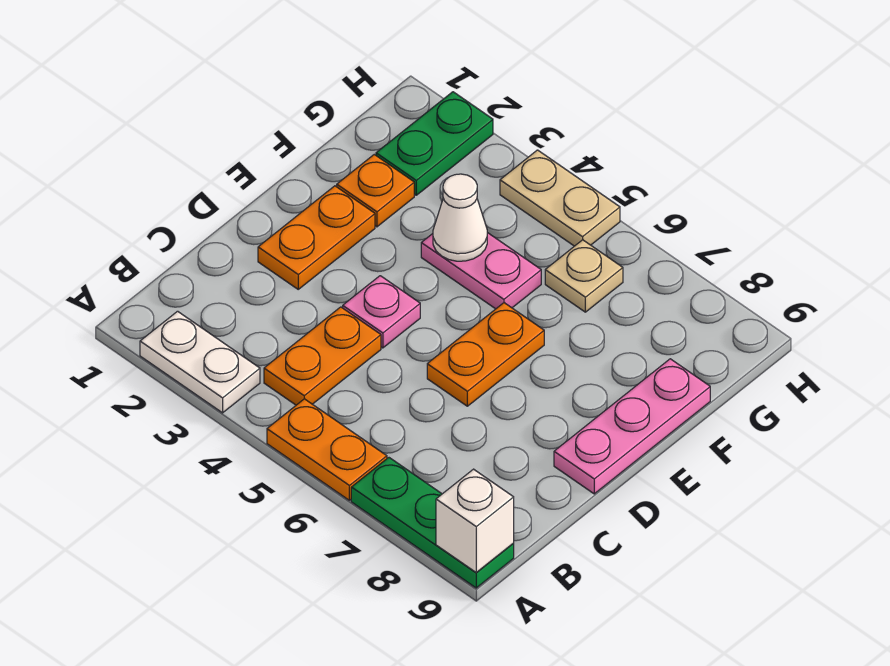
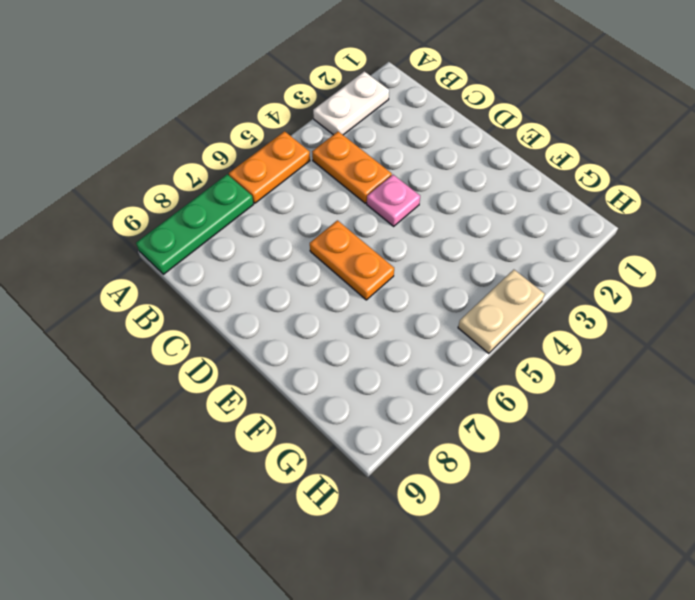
none -> orange 1x2 plate [258,186,375,289]
none -> pink 1x3 plate [554,359,710,494]
none -> orange 1x1 plate [337,155,414,227]

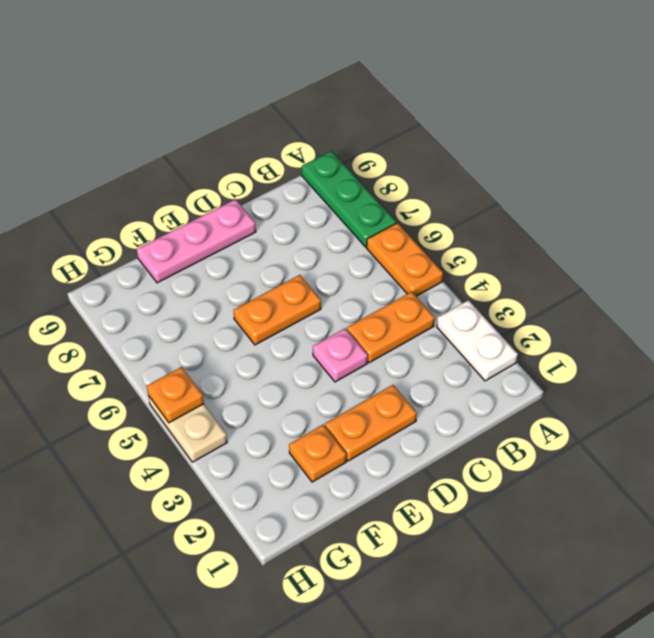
orange 1x1 plate [147,367,204,423] -> none
none -> pink 1x2 plate [421,233,541,309]
none -> green 1x2 plate [376,92,493,195]
none -> tan 1x1 plate [545,240,623,312]

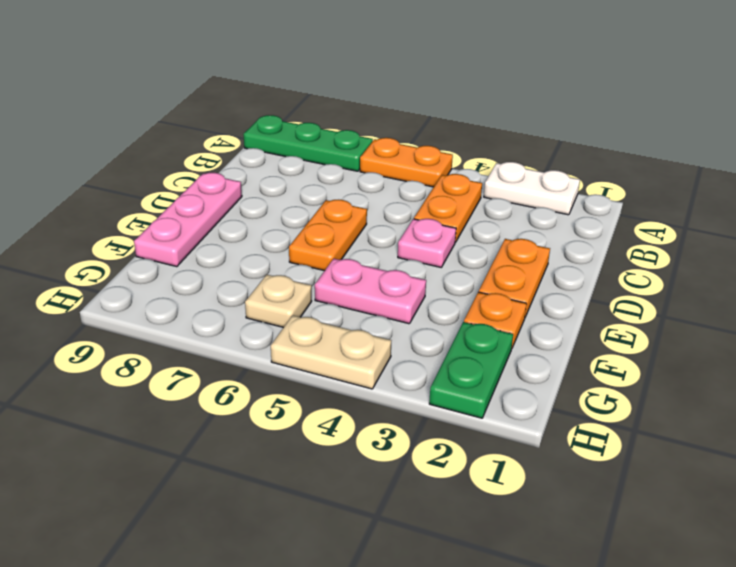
none -> white 1x1 brick [436,469,514,573]
none -> white 1x1 cone [433,174,487,261]

